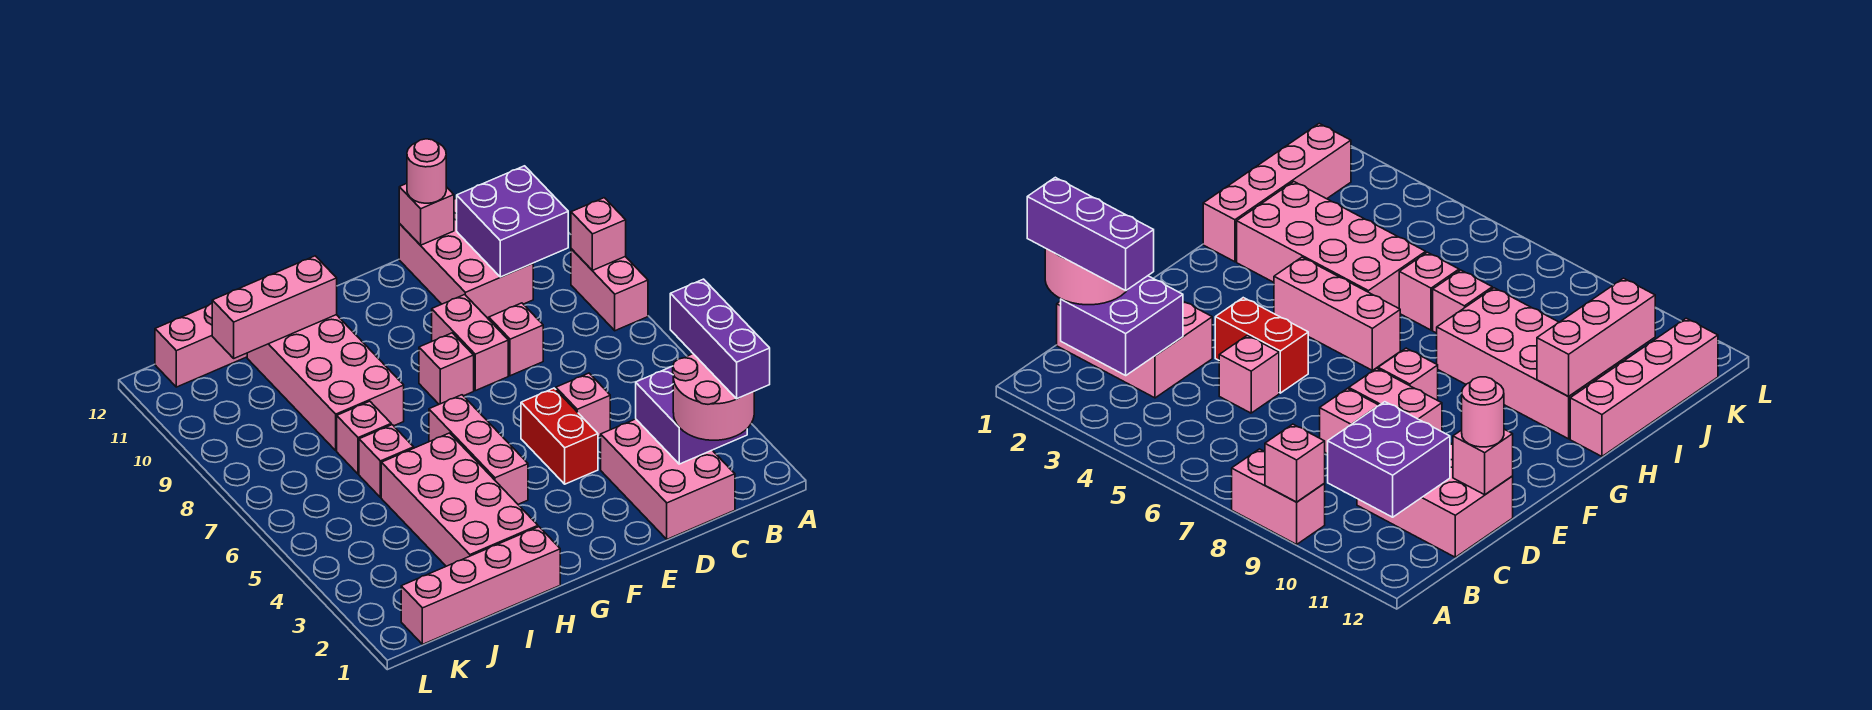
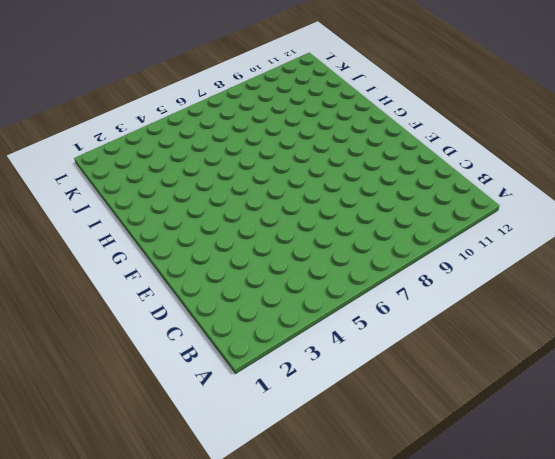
none -> pink 1x2 brick [571,249,648,331]
none -> pink 2x3 brick [601,419,735,539]
none -> pink 2x3 brick [399,199,533,319]

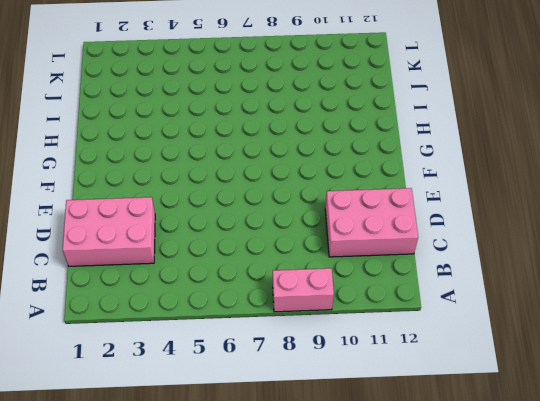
none -> pink 1x1 brick [556,373,610,437]
none -> pink 1x1 brick [489,303,543,376]
none -> red 1x2 brick [521,388,598,484]

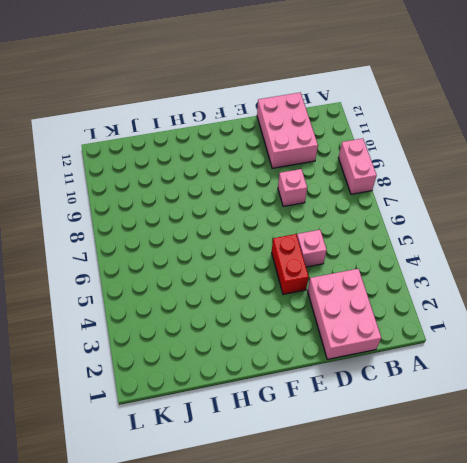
none -> pink 1x2 brick [432,295,508,391]
none -> pink 1x1 brick [419,333,474,404]
none -> pink 1x3 brick [429,395,528,504]

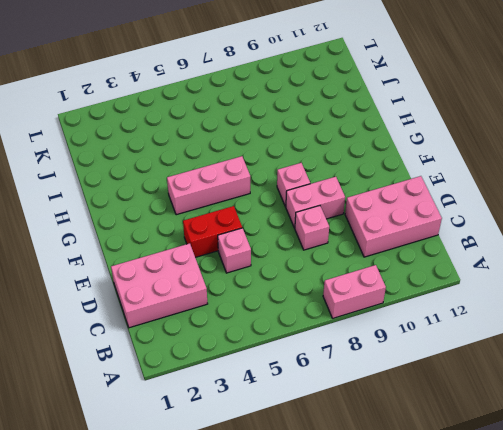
none -> pink 1x4 brick [401,527,560,644]
none -> pink 2x4 brick [381,433,538,566]
none -> pink 2x4 brick [247,315,404,451]

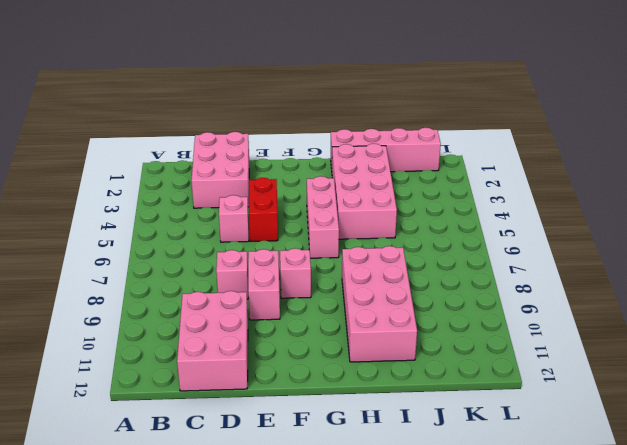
none -> pink 1x2 brick [571,249,648,331]
none -> pink 1x4 brick [155,304,247,387]
none -> pink 1x1 brick [359,425,414,497]

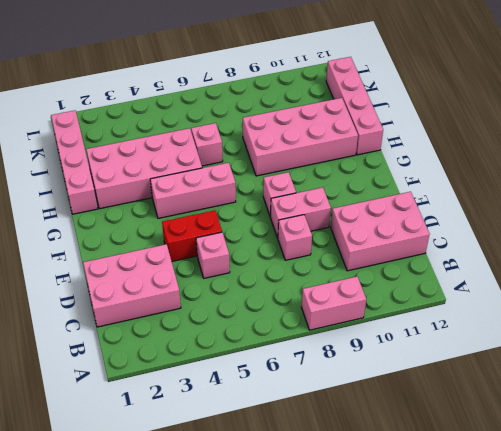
none -> pink 1x1 brick [337,401,391,474]
none -> pink 1x1 brick [571,198,626,270]
none -> purple 2x2 brick [636,366,747,464]

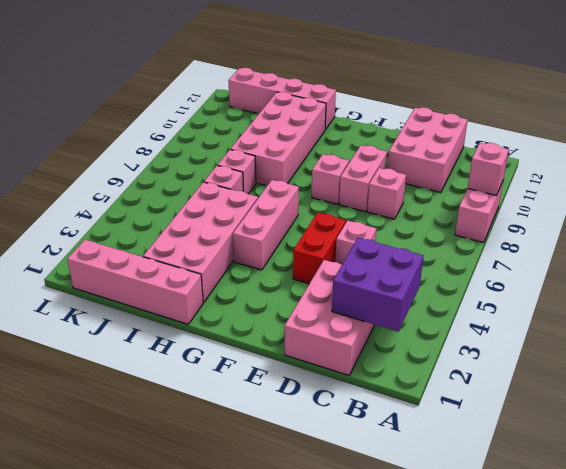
none -> purple 2x2 brick [457,166,568,277]
none -> pink 1x1 brick [399,184,454,245]
none -> pink 1x3 brick [212,256,337,358]

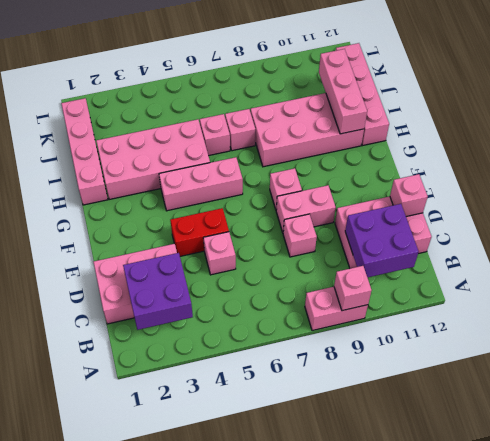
none -> pink 2x2 round brick [673,354,754,440]
none -> pink 1x1 round brick [407,139,446,203]
none -> purple 1x3 brick [670,279,770,399]

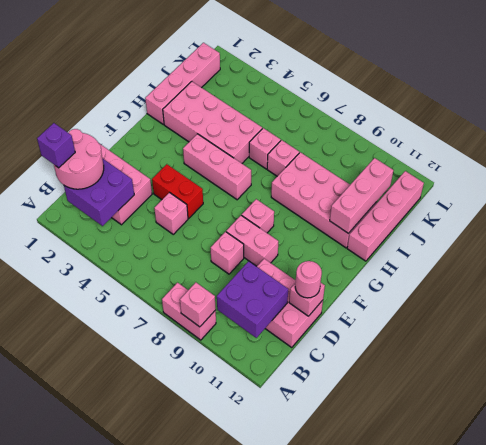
purple 1x1 brick [37,123,75,168] -> purple 1x3 brick [670,279,770,399]

